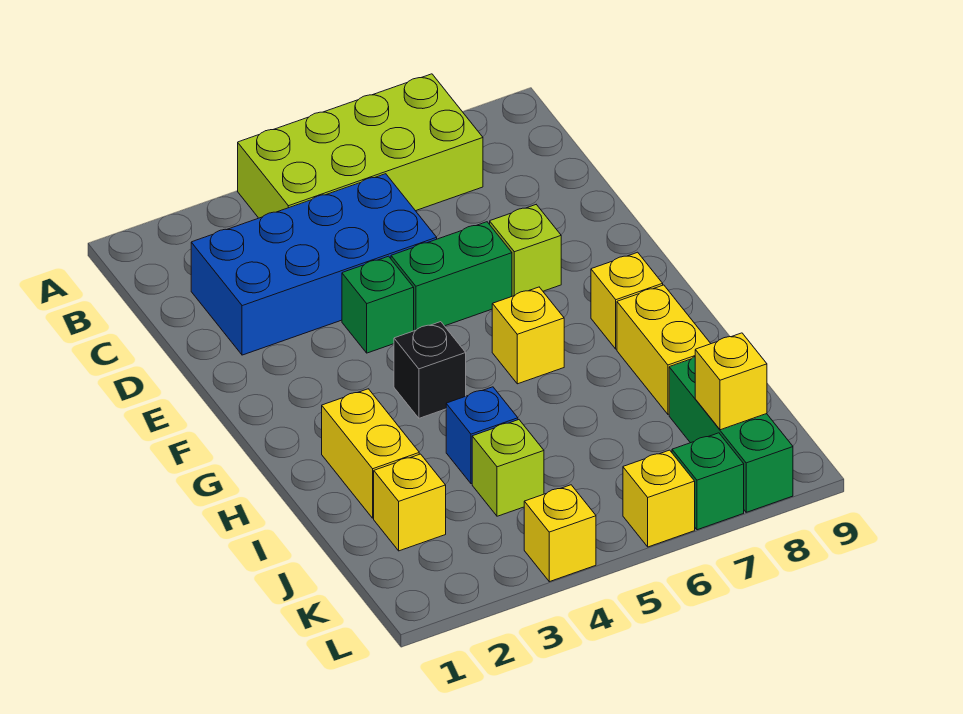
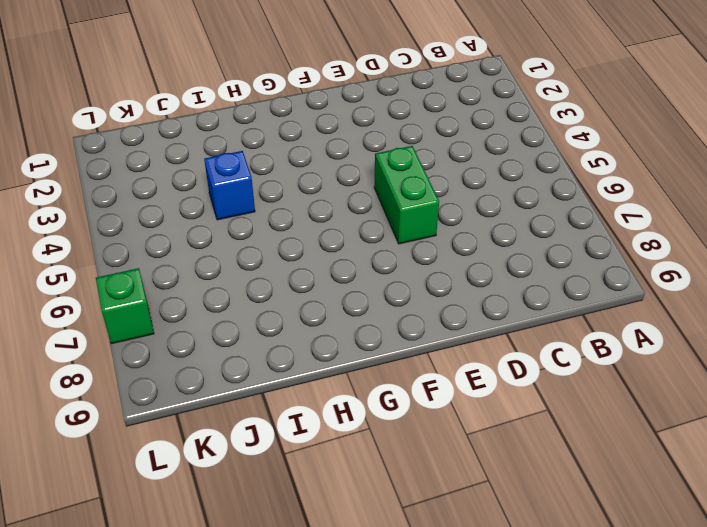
none -> lime 2x4 brick [238,74,483,218]
none -> blue 2x4 brick [191,174,437,355]
none -> green 1x1 brick [342,256,414,353]

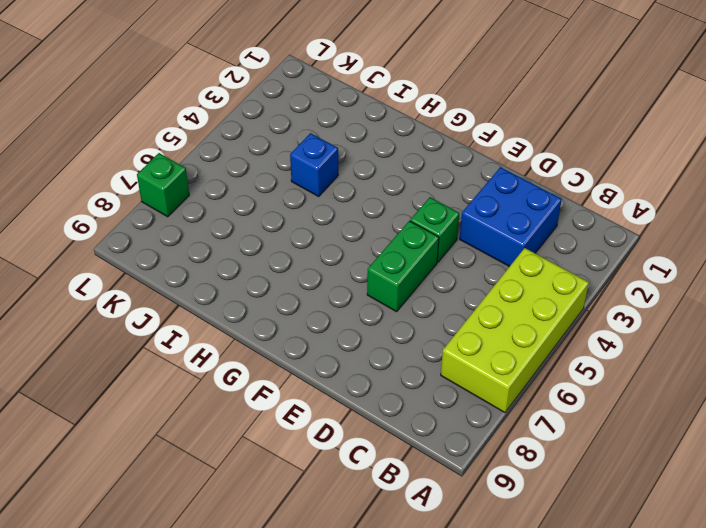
blue 2x2 brick [460,167,562,267] -> blue 2x4 brick [191,174,437,355]
none -> lime 1x1 brick [490,205,561,296]
none -> black 1x1 brick [394,322,466,418]
none -> yellow 1x1 brick [492,287,564,384]

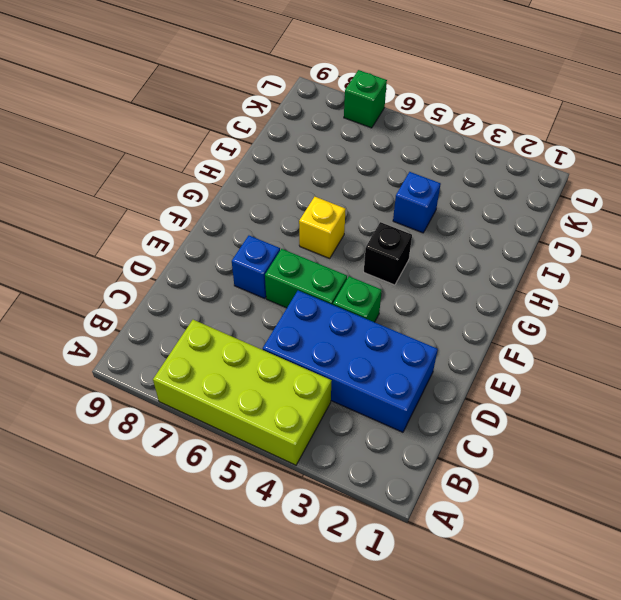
blue 1x1 brick [232,236,280,299] -> lime 1x1 brick [490,205,561,296]
none -> yellow 1x1 brick [591,252,663,349]
none -> yellow 1x2 brick [322,389,419,518]
none -> yellow 1x2 brick [617,285,711,414]

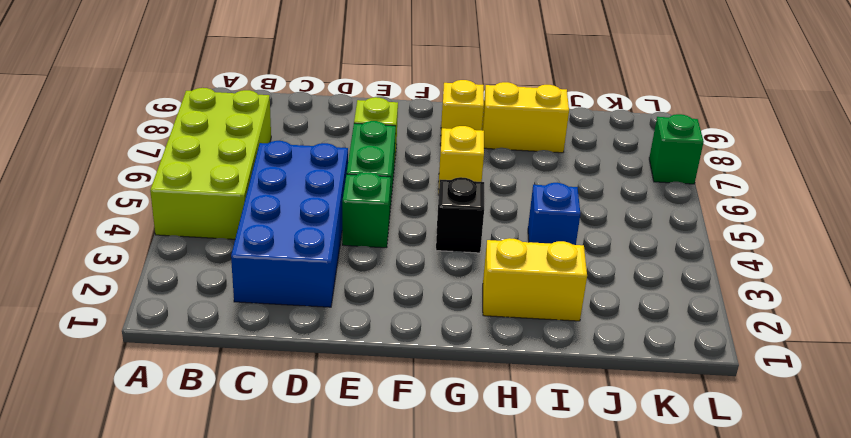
none -> yellow 1x1 brick [374,454,446,551]
none -> lime 1x1 brick [472,420,544,516]
none -> green 1x3 brick [669,357,793,512]

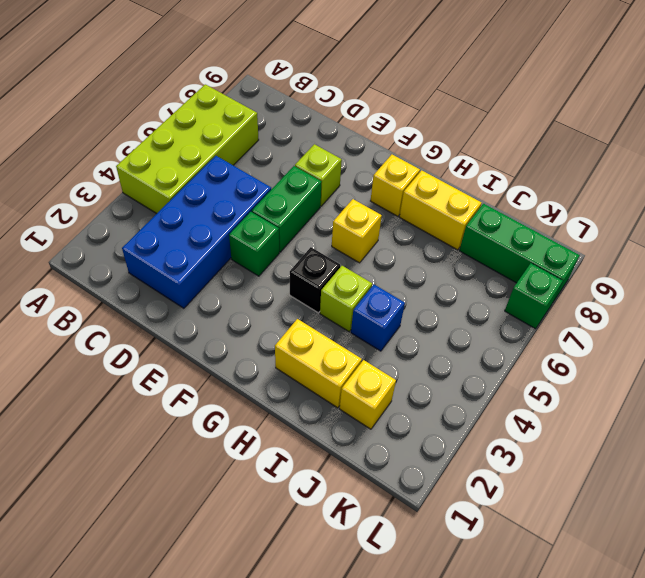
lime 1x1 brick [320,266,372,332] -> lime 1x1 brick moved to [472,420,544,516]
none -> yellow 1x1 brick [524,485,596,582]
none -> yellow 1x1 brick [623,450,695,547]
none -> yellow 1x1 brick [695,333,767,430]

